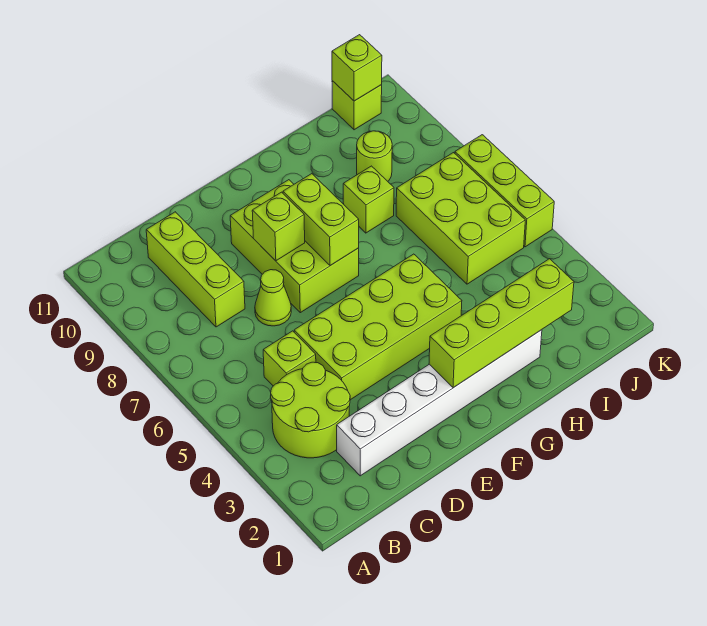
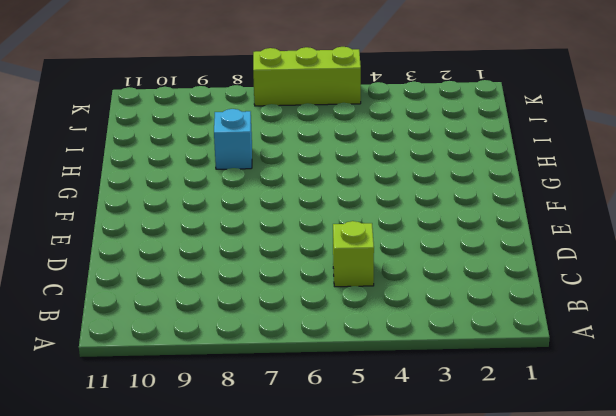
cyan 1x1 brick [214,109,252,169] -> lime 1x1 brick [343,166,394,233]
none -> lime 2x2 round brick [271,362,350,458]
none -> white 1x6 brick [337,330,542,476]
none -> lime 1x3 brick [146,212,245,327]

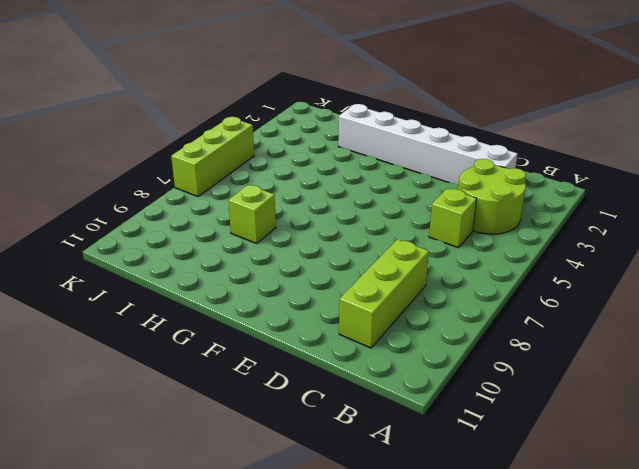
none -> lime 2x4 brick [294,254,462,400]
none -> lime 1x1 cone [255,270,291,326]
none -> lime 2x3 brick [230,180,359,313]

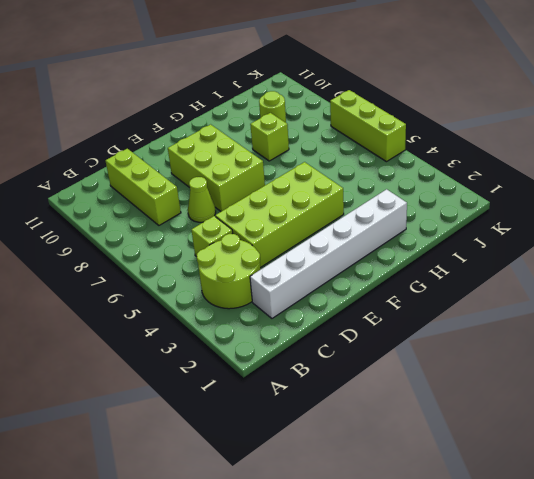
none -> lime 2x3 brick [396,153,525,284]
none -> lime 1x1 brick [332,81,382,130]
none -> lime 1x1 brick [252,192,305,261]

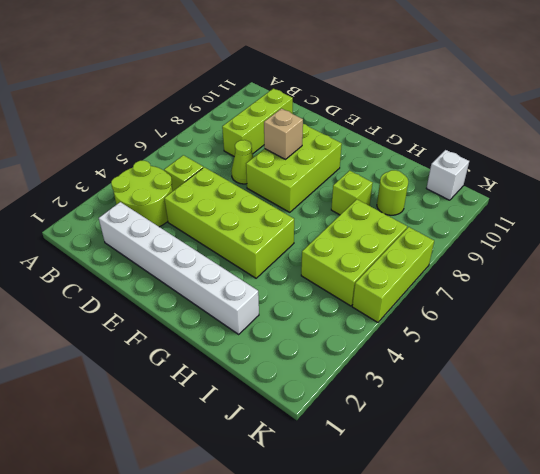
tan 1x1 brick [264,109,303,159] -> lime 1x1 brick [252,192,305,261]
white 1x1 brick [426,150,469,200] -> lime 1x1 brick [332,81,382,130]
none -> lime 1x4 brick [429,259,574,388]
none -> lime 1x2 brick [283,174,359,266]
none -> lime 1x1 brick [332,35,382,101]

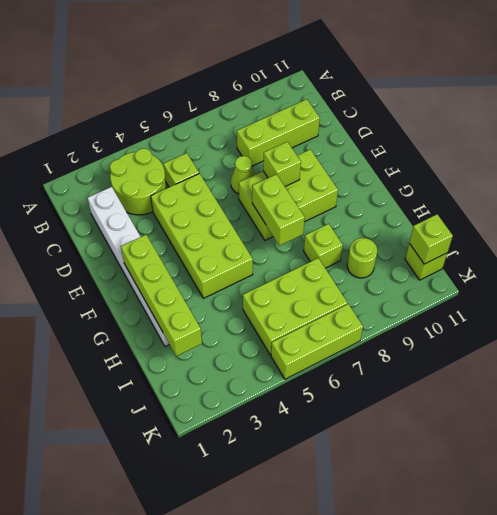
lime 1x2 brick [252,174,305,246] -> lime 1x2 brick turned to [283,174,359,266]

